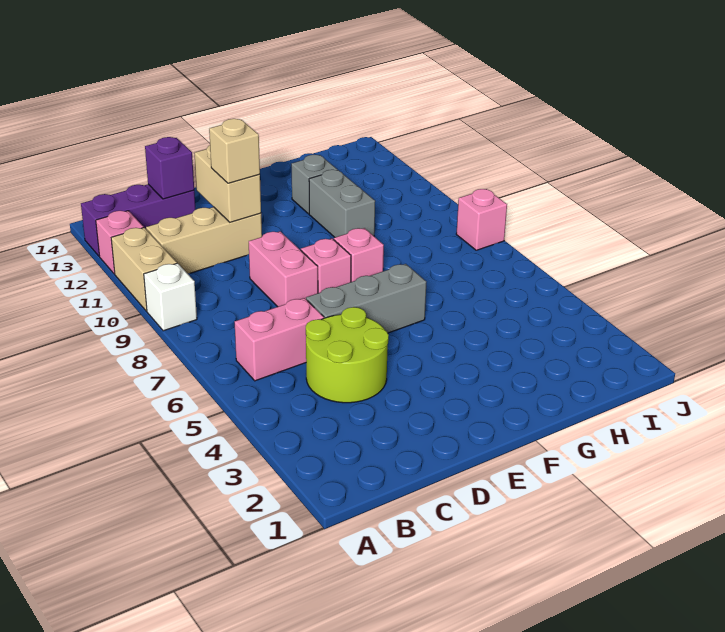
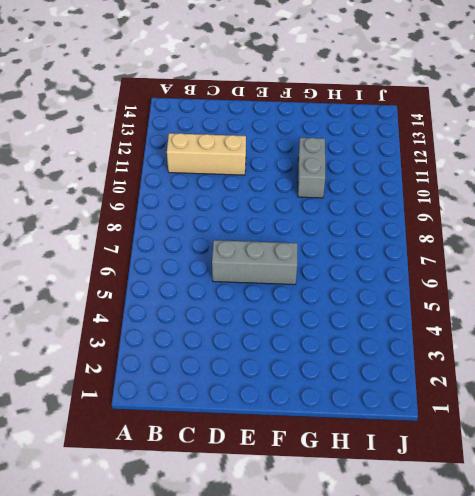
none -> white 1x1 brick [144,263,197,331]
none -> tan 1x2 brick [111,228,177,311]
none -> pink 1x1 brick [96,211,144,274]

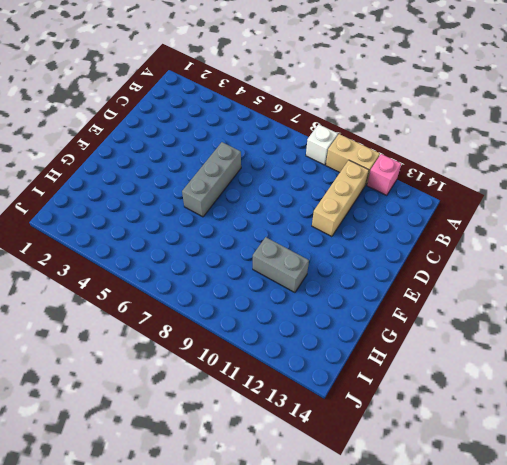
none -> purple 1x3 brick [81,184,196,256]
none -> pink 1x2 brick [235,298,324,381]
none -> lime 2x2 round brick [306,307,389,403]

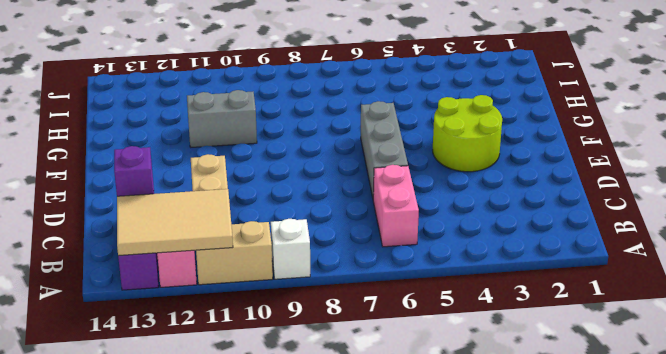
tan 2x3 tile [117,189,233,256] -> none
lime 2x2 round brick [433,95,502,172] -> lime 2x2 round brick moved to [306,307,389,403]
none -> pink 1x2 brick [249,231,318,307]
none -> pink 1x1 brick [301,239,351,293]
none -> pink 1x1 brick [334,228,384,282]

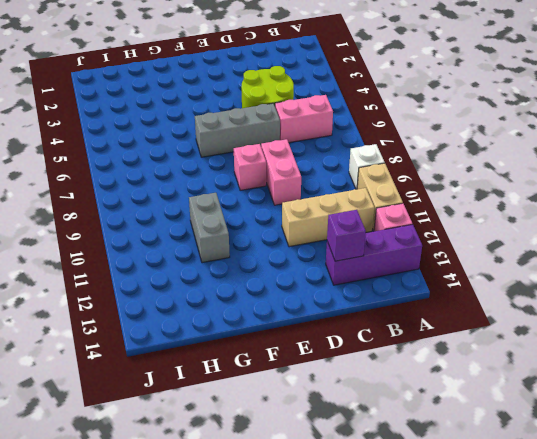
none -> pink 1x1 brick [334,228,384,282]
none -> grey 1x1 brick [291,155,337,214]
none -> pink 1x1 brick [456,189,507,250]

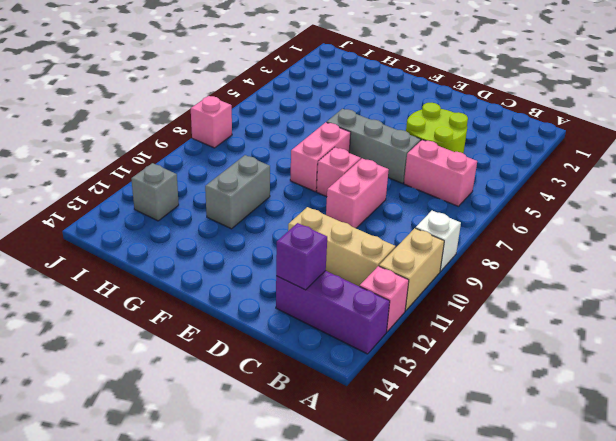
pink 1x2 brick [290,122,351,191] -> pink 1x1 brick [334,228,384,282]
grey 1x1 brick [131,163,179,221] -> grey 1x1 brick moved to [291,155,337,214]
none -> tan 1x2 brick [194,145,261,222]
none -> tan 1x1 brick [209,119,260,183]

